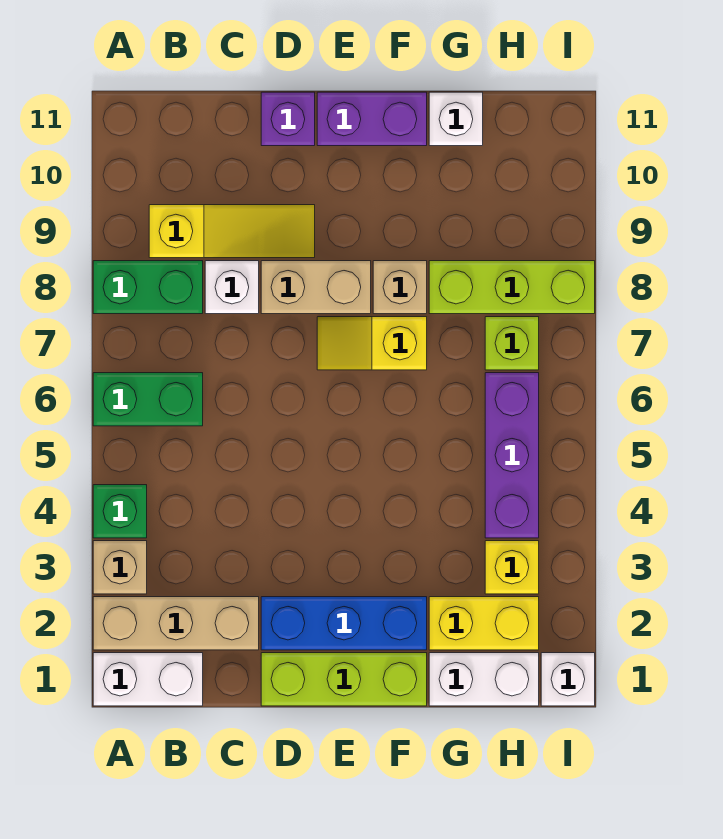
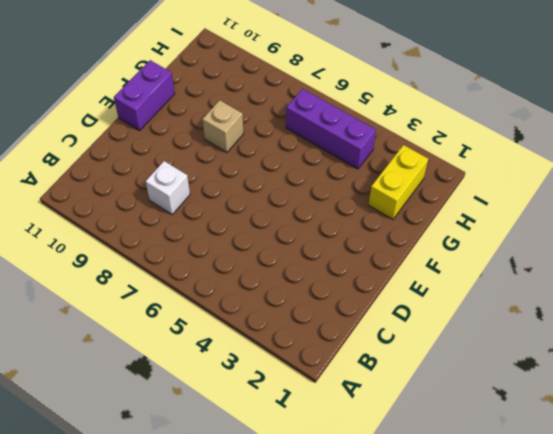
none -> white 1x2 brick [93,653,203,706]
none -> tan 1x3 brick [93,597,259,650]
none -> tan 1x1 brick [93,541,147,594]

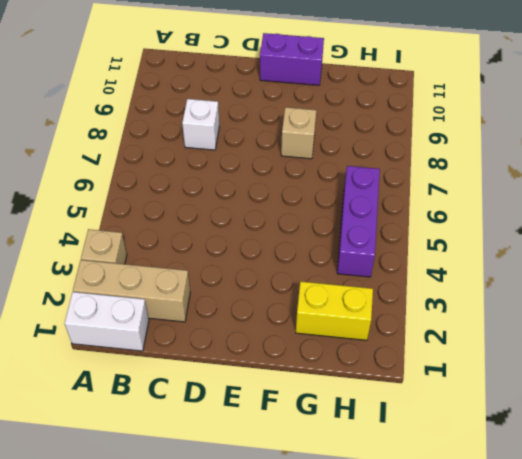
none -> green 1x1 brick [93,485,147,538]
none -> green 1x2 brick [93,373,203,426]
none -> green 1x2 brick [93,261,203,314]

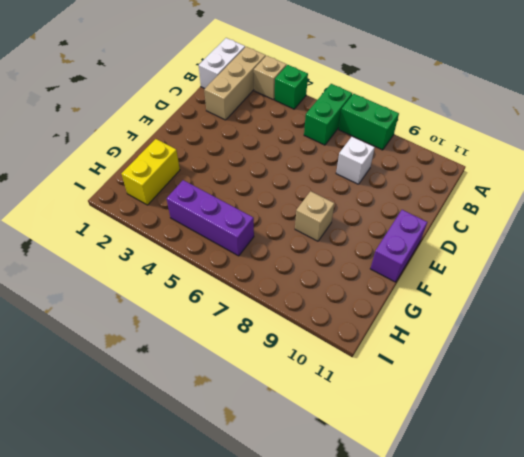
green 1x2 brick [339,94,399,150] -> green 1x2 brick turned to [93,261,203,314]
none -> yellow 1x3 slope [149,205,315,258]
none -> lime 1x3 brick [261,653,427,706]
none -> blue 1x3 brick [261,597,427,650]

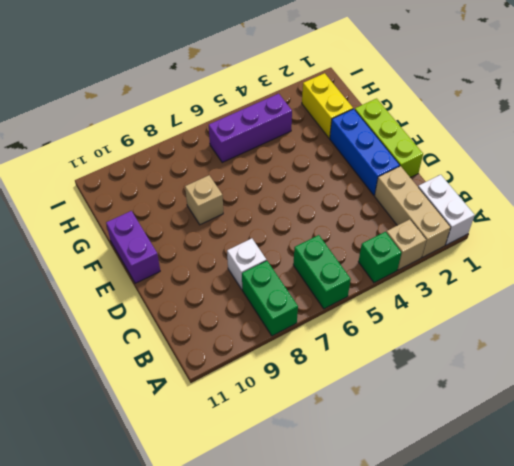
none -> yellow 1x3 slope [149,205,315,258]
none -> tan 1x2 brick [261,261,371,314]
none -> purple 1x1 brick [261,92,315,146]

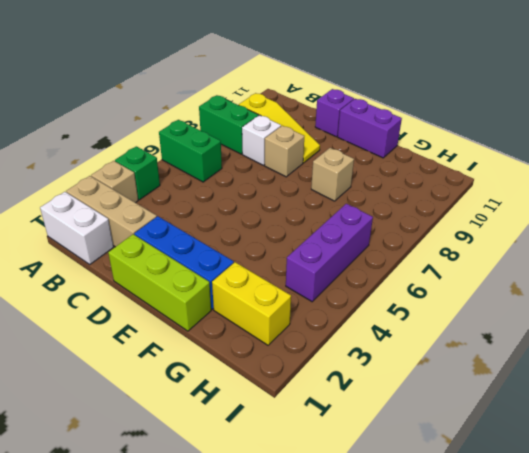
tan 1x1 brick [265,126,304,177] -> tan 1x2 brick [261,261,371,314]
none -> yellow 1x2 slope [317,317,427,370]
none -> white 1x2 brick [429,653,539,706]
none -> lime 1x3 brick [429,261,595,314]

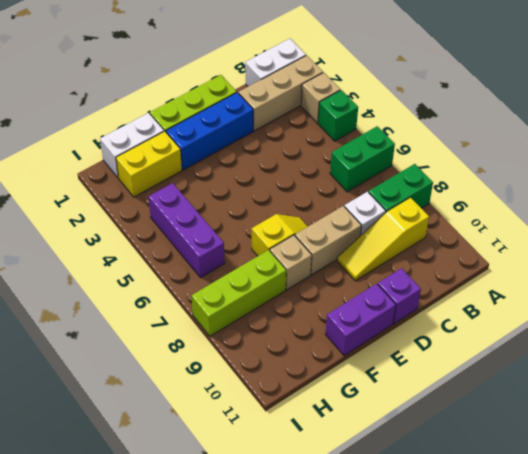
none -> white 1x1 brick [429,92,483,146]
none -> yellow 1x1 brick [485,541,539,594]
none -> lime 1x1 brick [485,317,539,370]

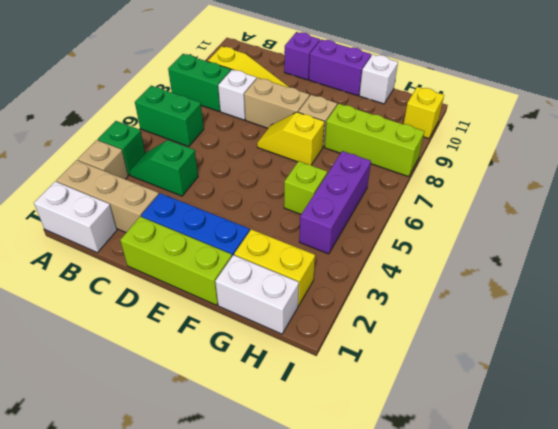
green 1x2 slope [129,140,198,196] -> none
lime 1x1 brick [284,161,327,214] -> lime 1x1 brick moved to [485,317,539,370]
yellow 1x1 brick [404,87,444,139] -> yellow 1x1 brick moved to [485,541,539,594]
none -> white 1x1 brick [541,653,595,706]

